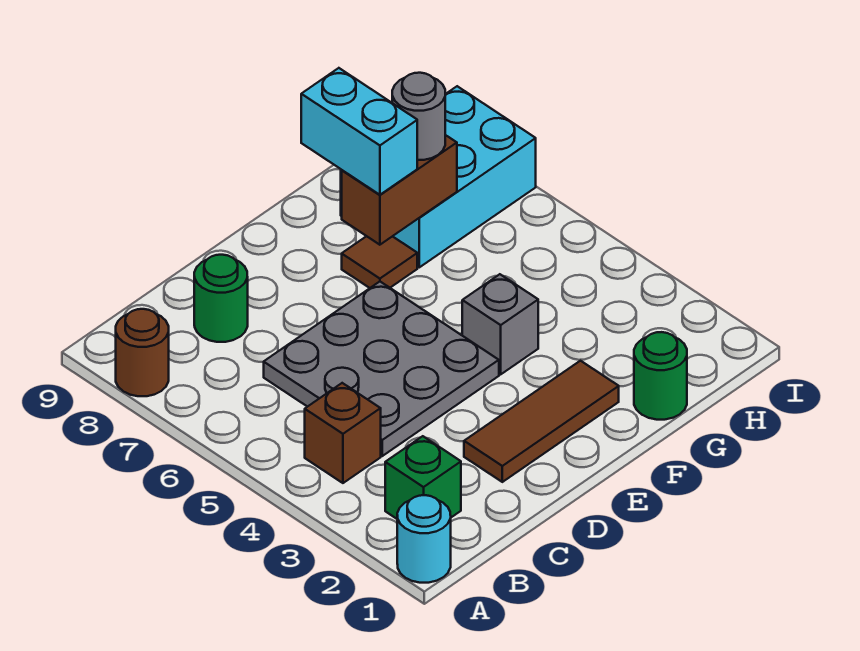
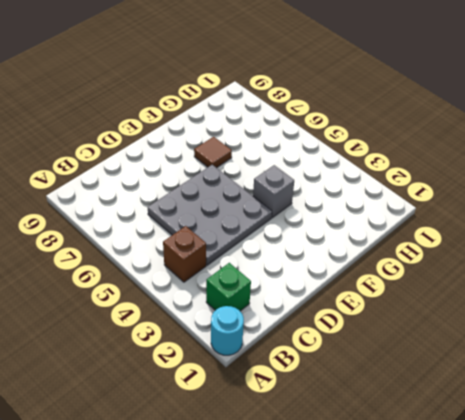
none -> brown 1x1 round brick [116,309,169,396]
none -> green 1x1 round brick [194,255,248,342]
none -> brown 1x3 tile [464,361,619,482]

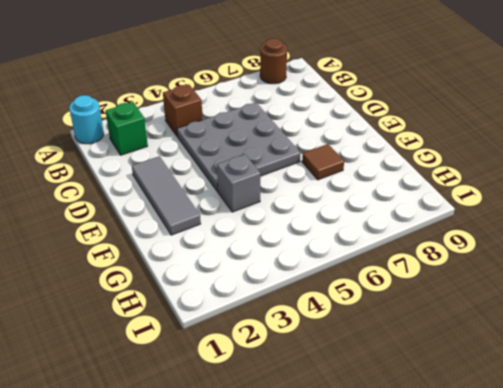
grey 1x3 tile [132,156,201,235] -> brown 1x3 tile [464,361,619,482]
none -> green 1x1 round brick [194,255,248,342]
none -> green 1x1 round brick [634,332,687,420]
none -> cyan 2x3 brick [341,86,536,267]

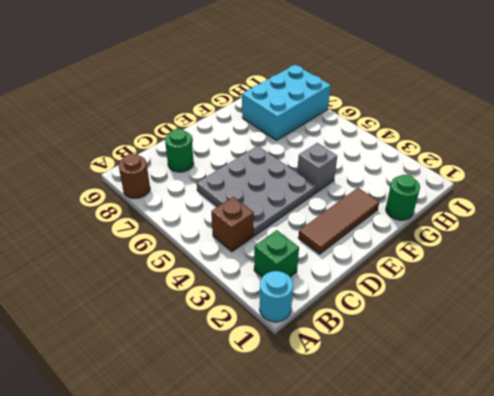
none -> brown 1x1 tile [342,236,417,288]
none -> brown 1x2 brick [342,135,457,245]
none -> cyan 1x2 brick [301,68,417,195]

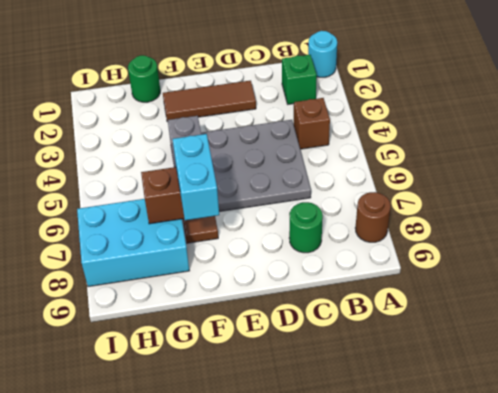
none -> grey 1x1 round brick [392,73,445,160]

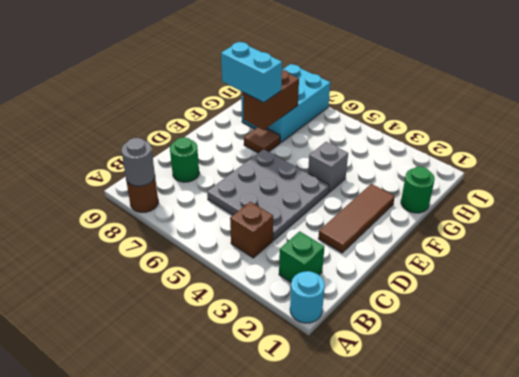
grey 1x1 round brick [121,138,155,186] -> grey 1x1 round brick moved to [392,73,445,160]

